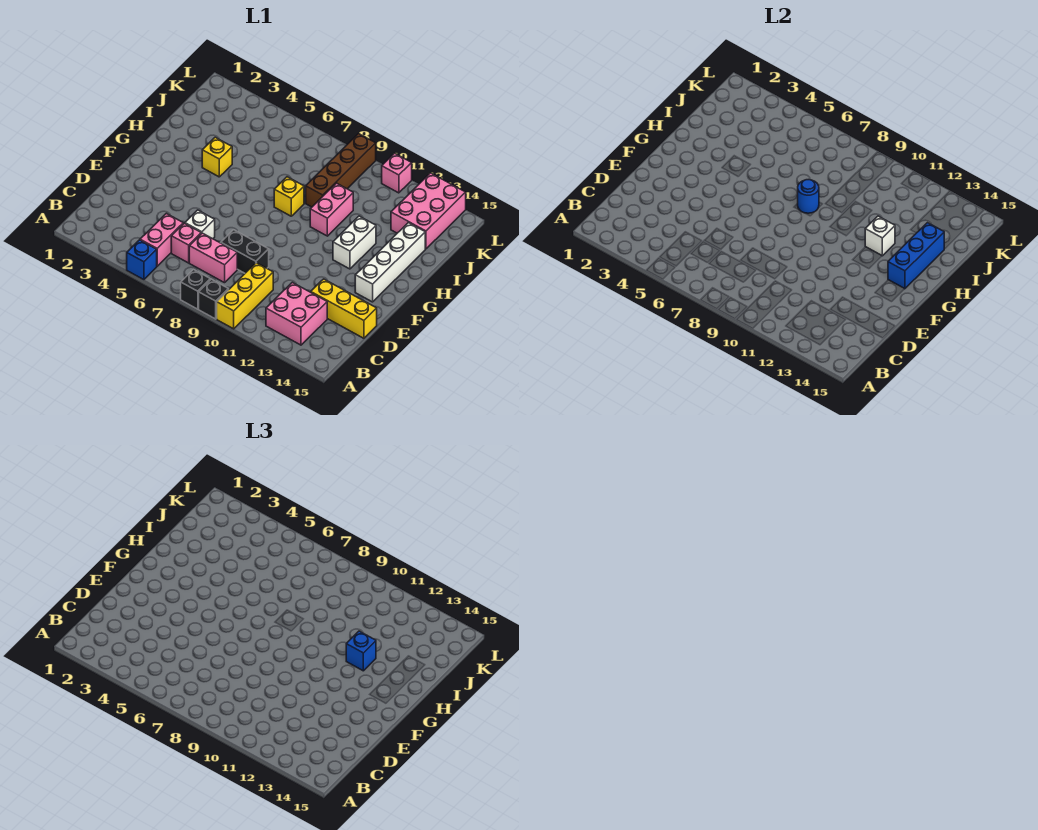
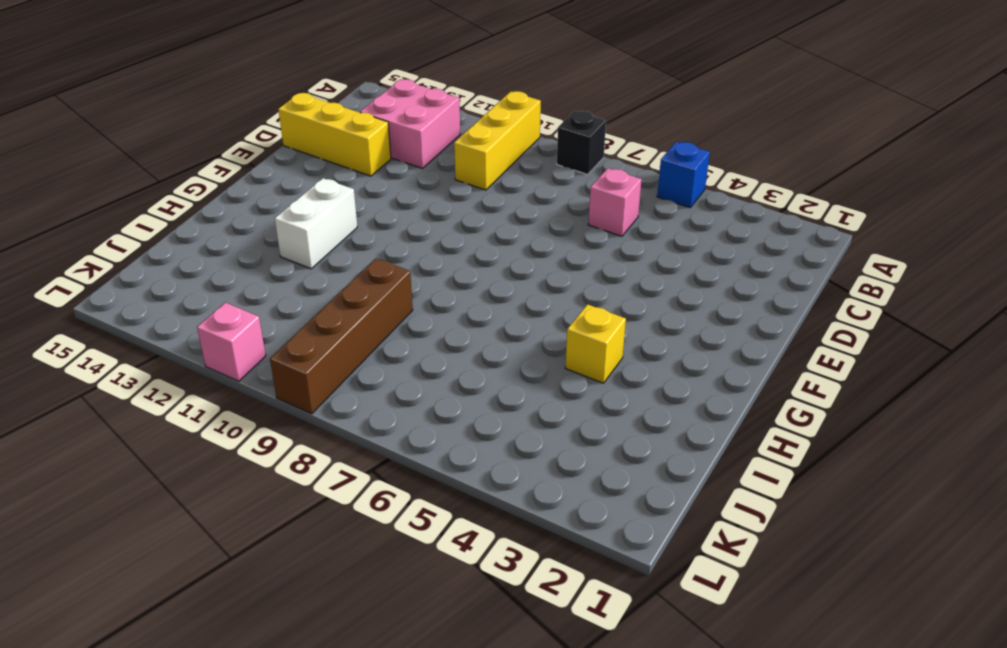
none -> black 1x1 brick [199,279,229,319]
none -> pink 1x2 brick [140,213,183,266]
none -> pink 1x2 brick [189,233,237,283]

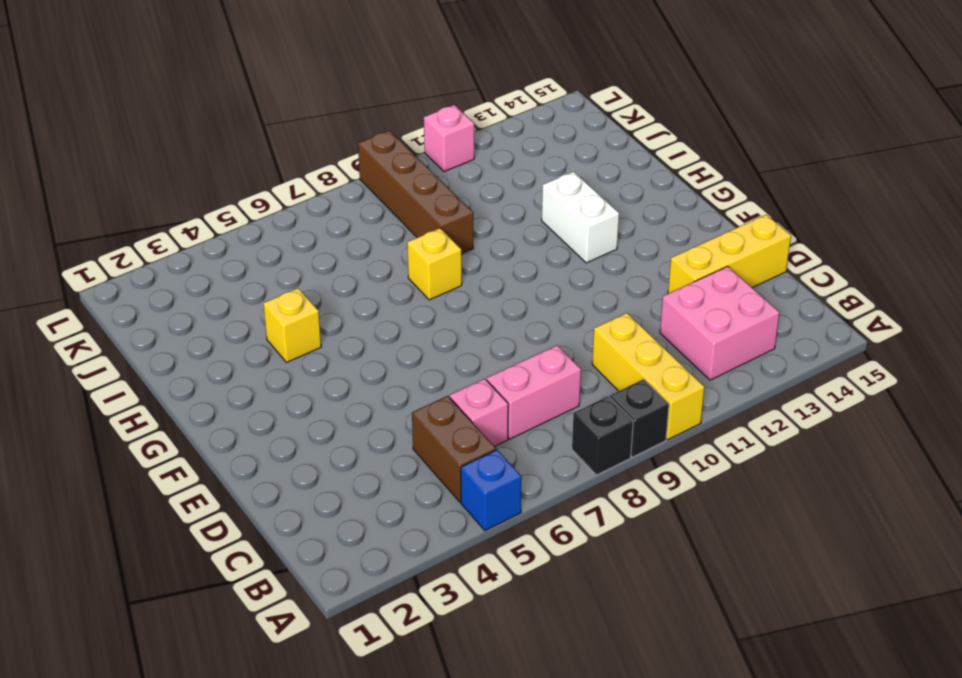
brown 1x2 brick [412,396,496,502] -> pink 1x2 brick [140,213,183,266]
none -> white 1x1 brick [185,210,215,239]
none -> black 1x2 brick [221,230,269,273]
none -> white 1x4 brick [355,223,425,302]

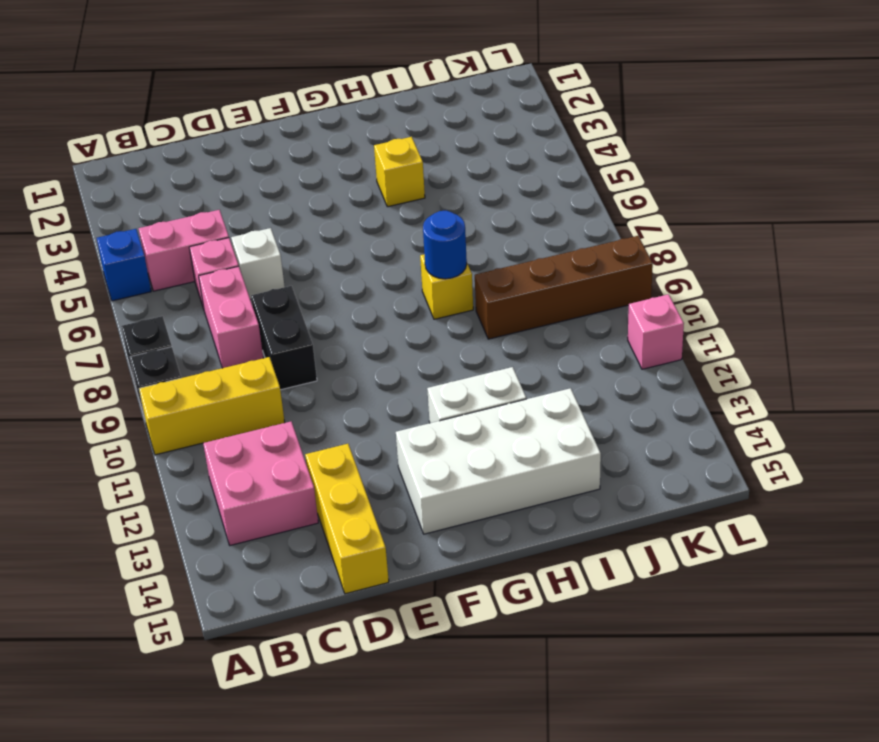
white 2x4 brick [396,388,601,534] -> white 1x4 brick [355,223,425,302]
none -> pink 1x2 brick [310,183,353,236]
none -> pink 2x3 brick [391,173,466,249]
none -> blue 1x3 brick [888,223,944,289]

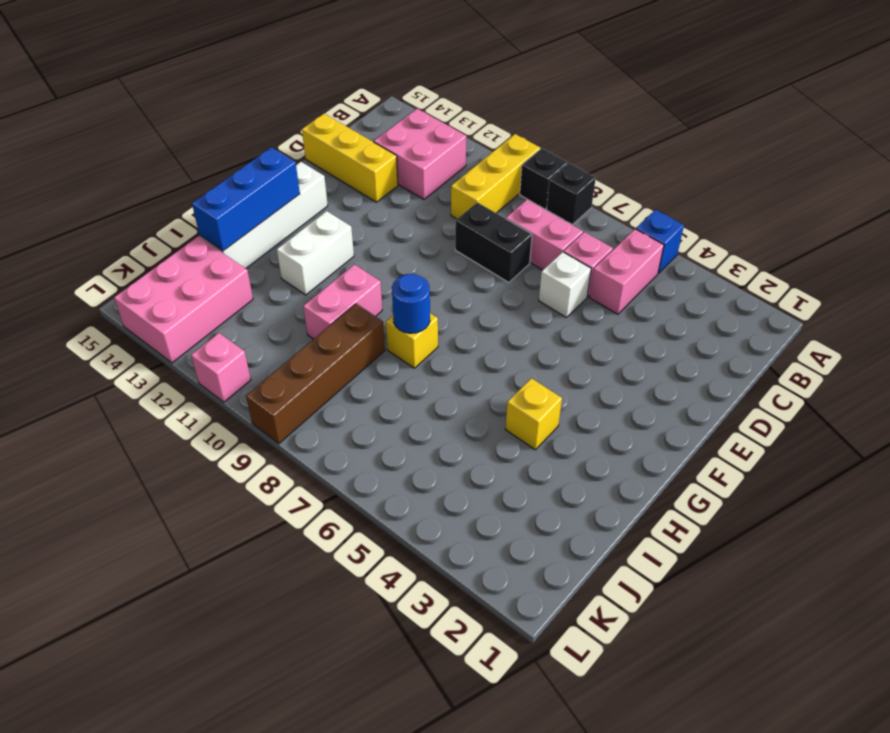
none -> white 1x1 brick [865,216,895,256]
none -> blue 1x1 brick [346,631,376,671]

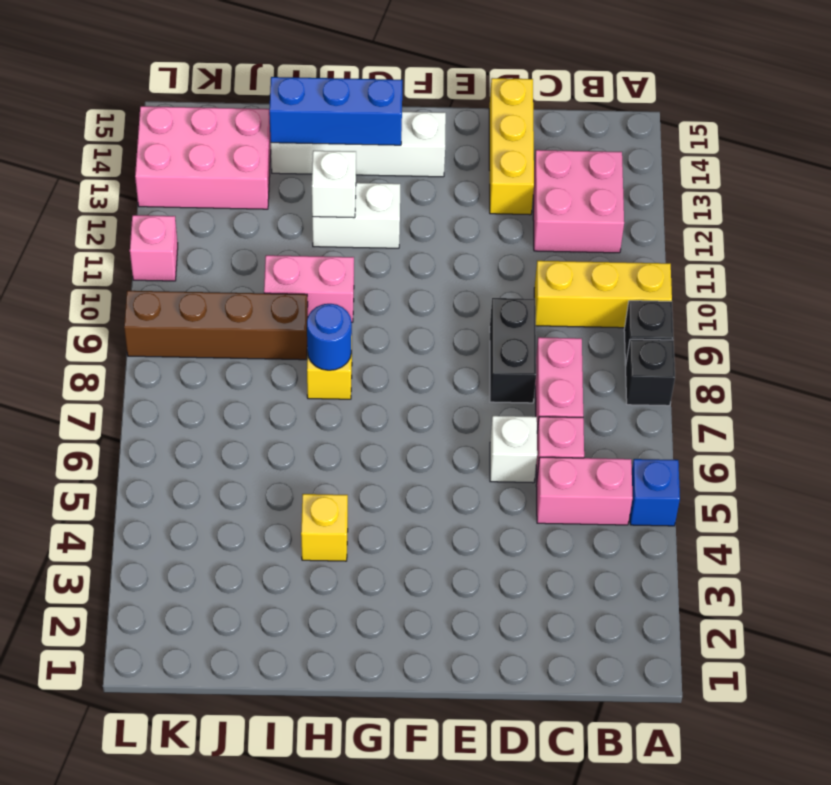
none -> blue 1x1 brick [346,631,376,671]

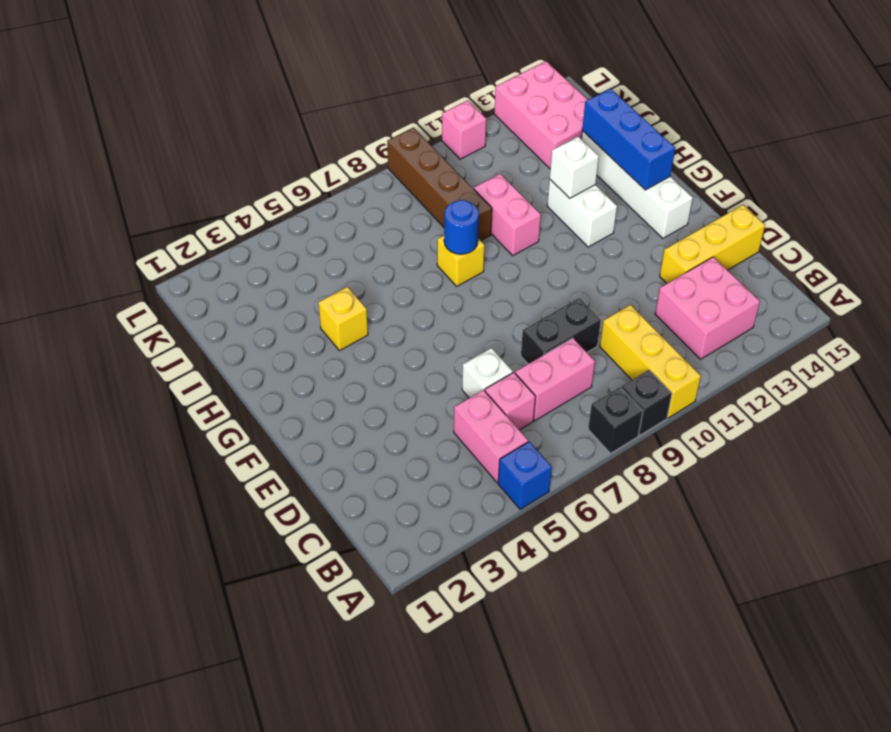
none -> blue 1x1 brick [346,631,376,671]

